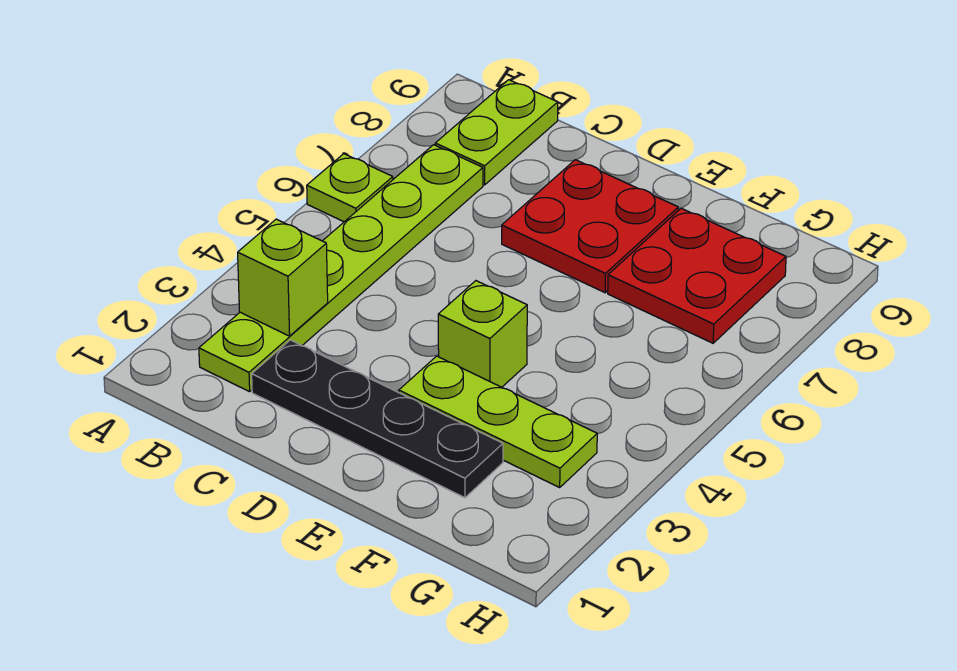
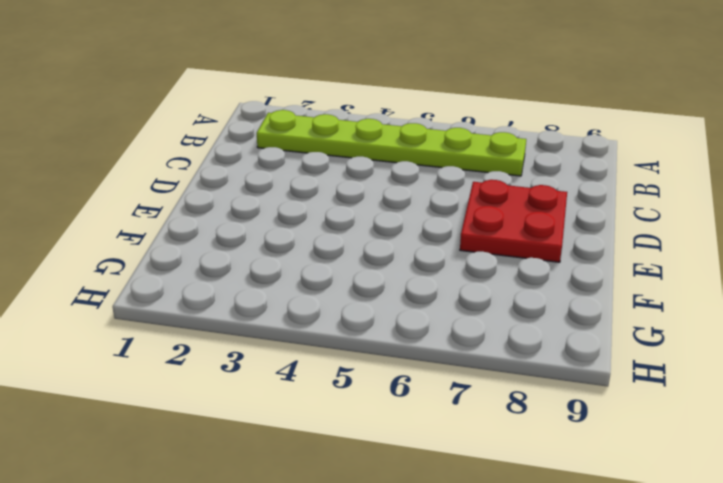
none -> lime 1x1 plate [307,154,393,222]
none -> lime 1x2 plate [435,80,558,185]

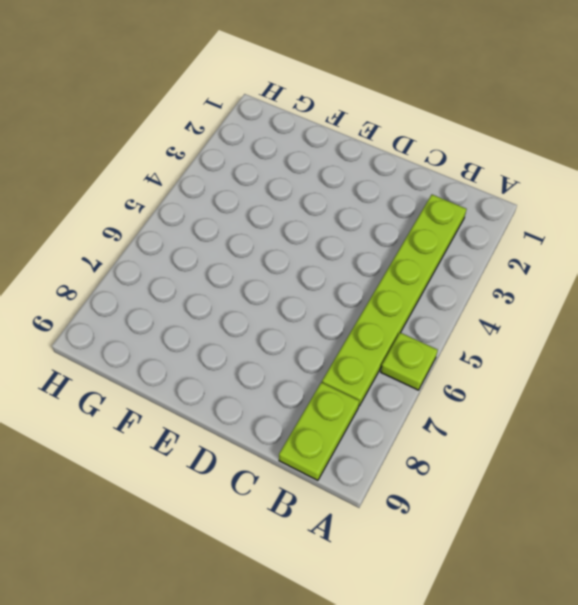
none -> black 1x4 plate [252,340,503,498]
none -> red 2x2 plate [502,160,678,293]

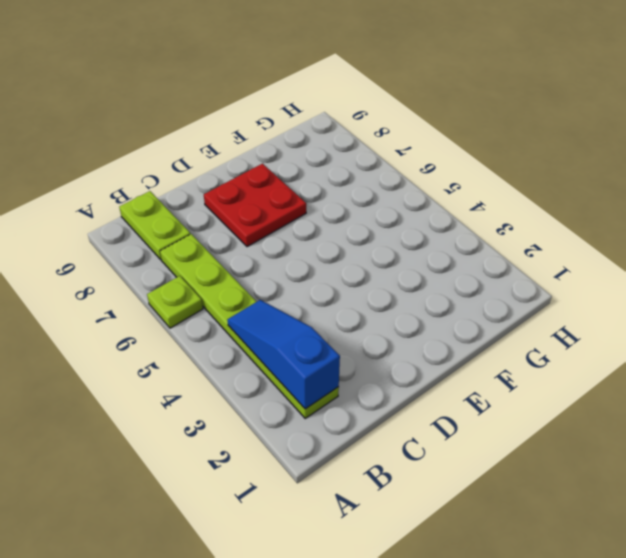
blue 1x3 slope [228,300,340,409] -> lime 1x1 brick [238,219,328,336]
none -> black 1x4 plate [252,340,503,498]
none -> lime 1x3 plate [399,356,597,487]

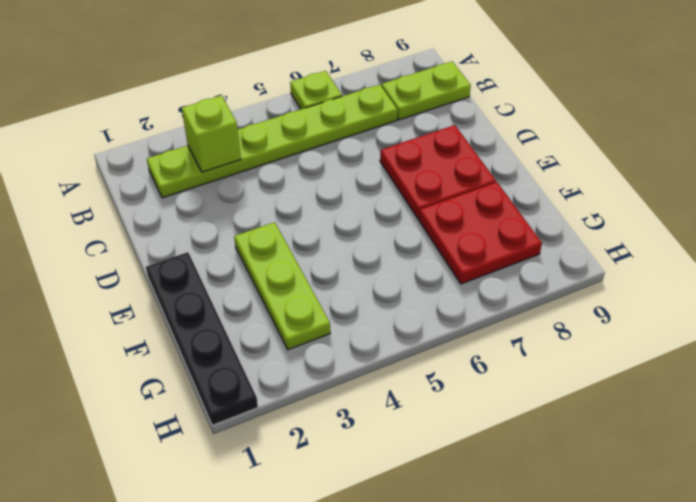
black 1x4 plate [146,252,258,425] -> black 1x4 plate moved to [252,340,503,498]
none -> lime 1x1 brick [438,281,527,387]

